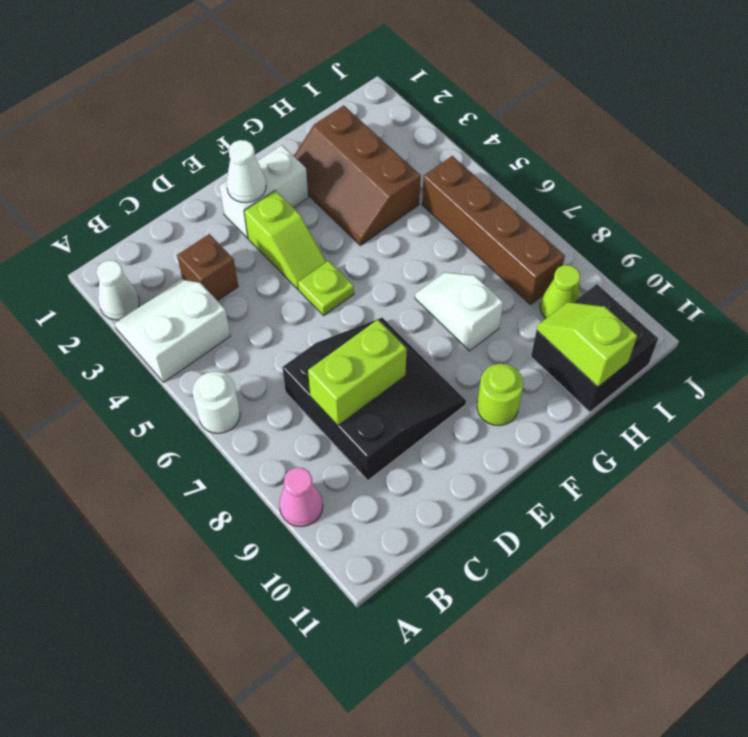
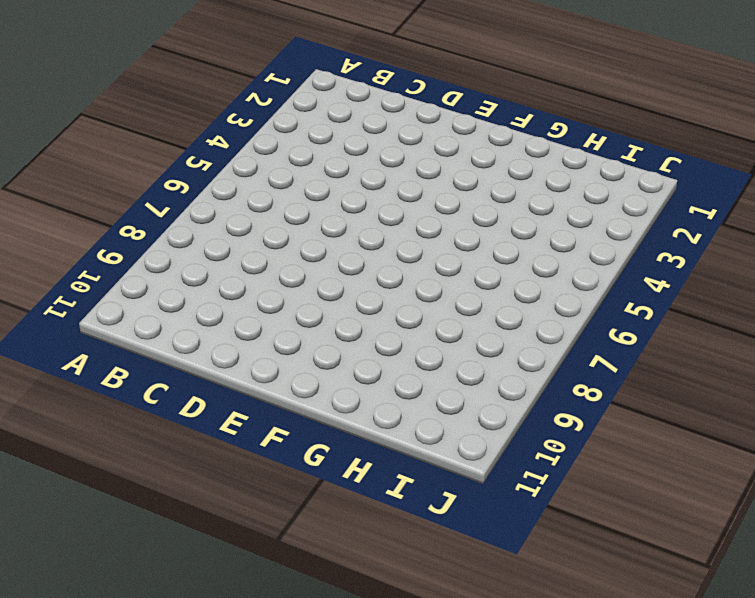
none -> white 1x1 cone [96,260,139,320]
none -> white 2x2 slope [114,279,230,382]
none -> white 1x1 round brick [192,372,240,433]

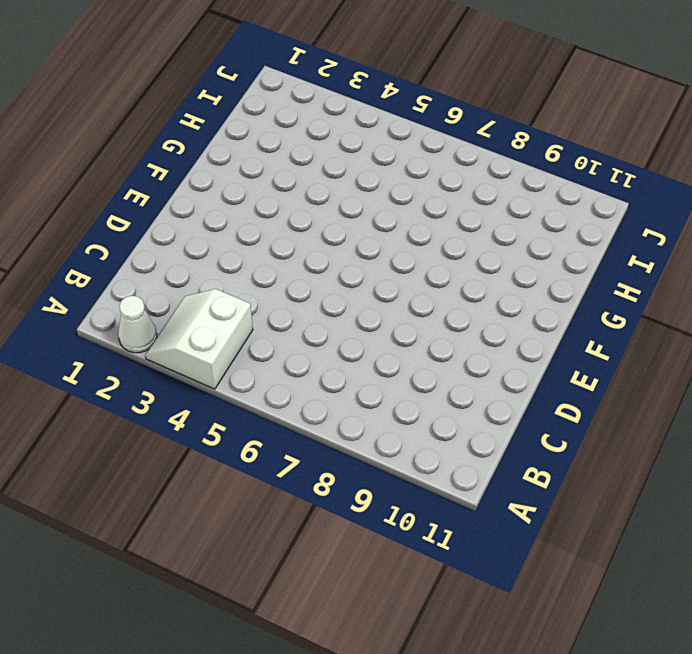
none -> white 1x1 round brick [192,372,240,433]
none -> pink 1x1 cone [279,467,323,527]
none -> brown 1x1 brick [177,234,238,301]

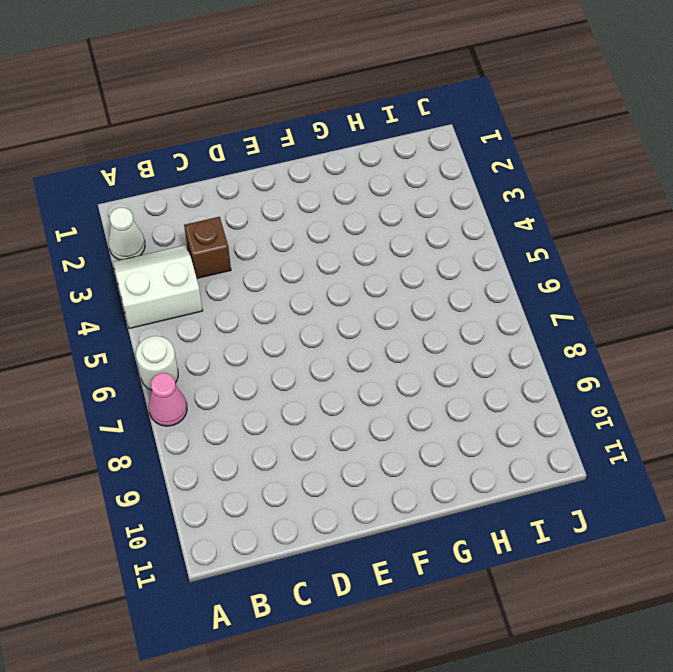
pink 1x1 cone [149,373,187,426] -> pink 1x1 cone moved to [279,467,323,527]
none -> black 3x3 slope [282,318,466,480]
none -> white 1x2 brick [219,145,308,238]
none -> lime 1x2 slope [244,190,327,289]

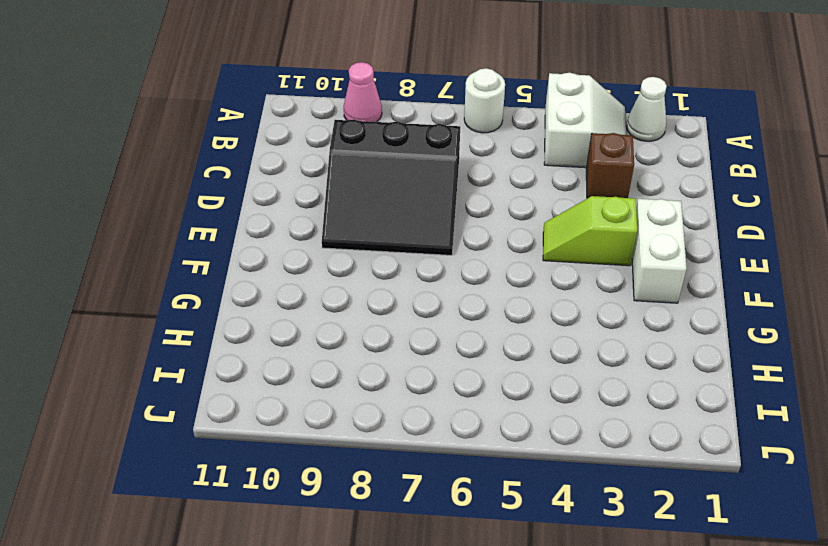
none -> lime 1x1 plate [298,261,354,316]
none -> lime 1x1 round brick [477,364,523,426]
none -> brown 2x3 slope [294,105,421,245]

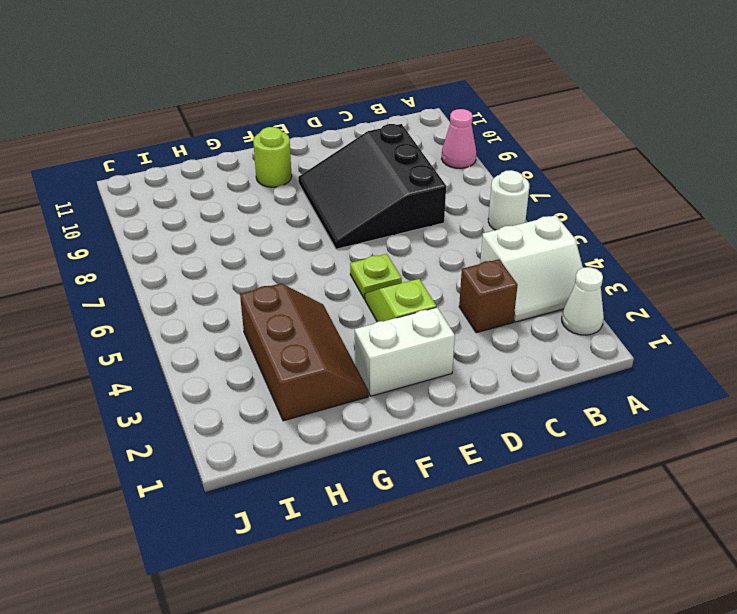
none -> white 1x2 slope [415,272,503,351]
none -> black 2x2 brick [531,284,658,412]
none -> brown 1x4 brick [422,156,565,305]

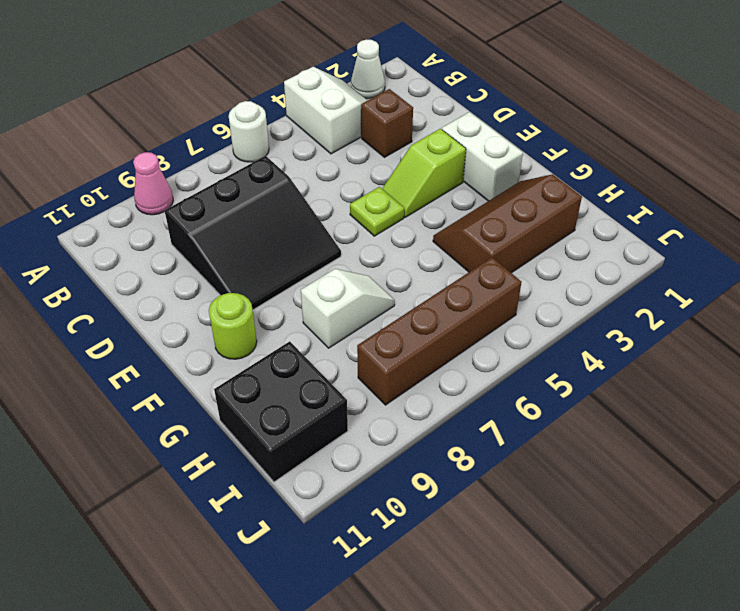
none -> lime 1x1 cone [540,265,580,319]
none -> lime 1x2 brick [308,320,407,425]
none -> white 1x1 cone [226,140,266,203]

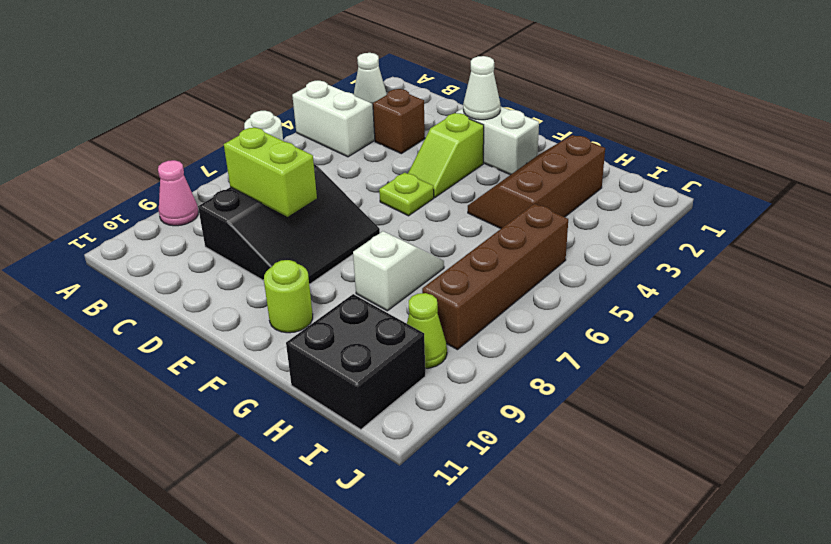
none -> lime 1x2 slope [537,302,637,387]

